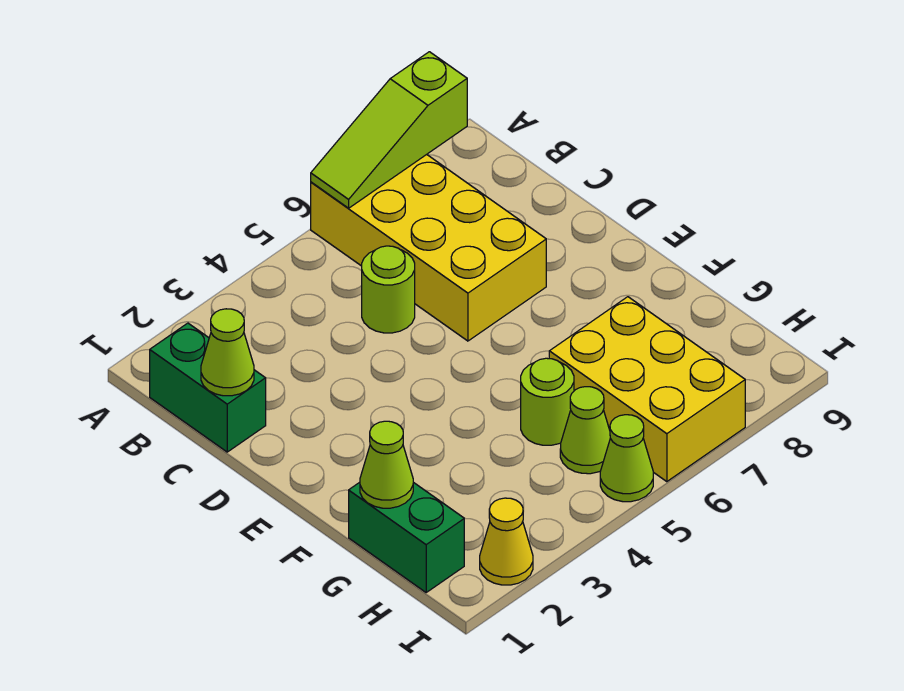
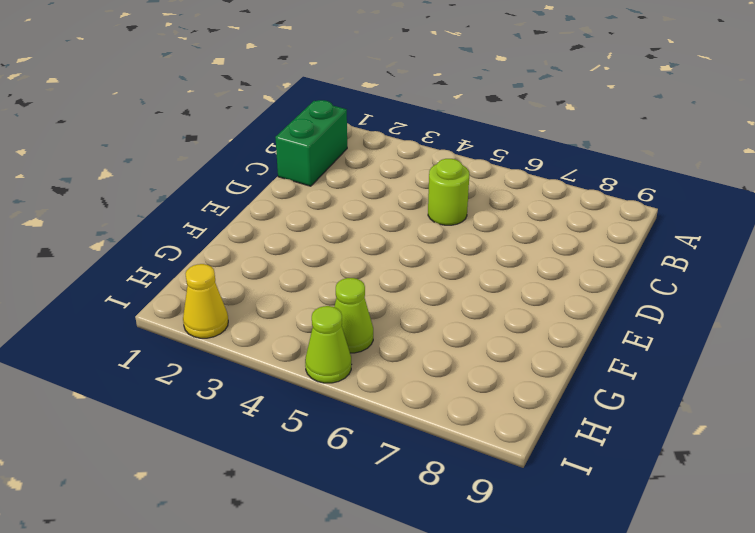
none -> yellow 2x4 brick [311,155,546,341]
none -> green 1x2 brick [349,482,464,592]
none -> lime 1x1 round brick [521,358,574,445]

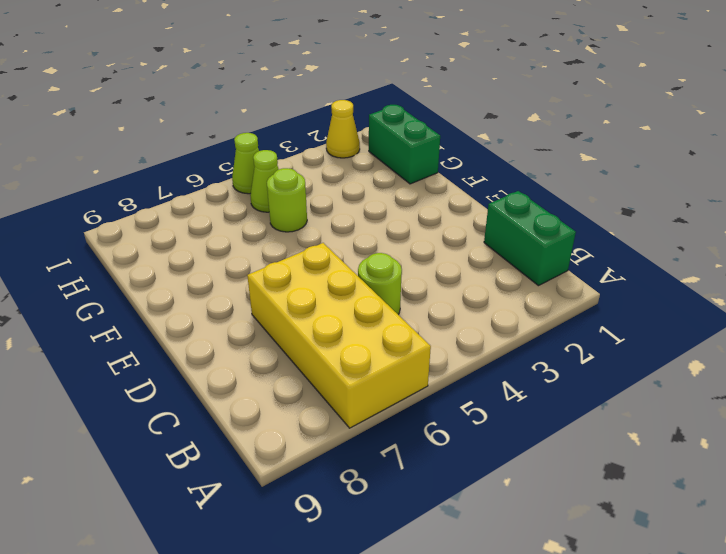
none -> yellow 2x3 brick [549,297,745,482]
none -> lime 1x3 slope [311,52,467,208]
none -> lime 1x1 cone [201,309,254,396]

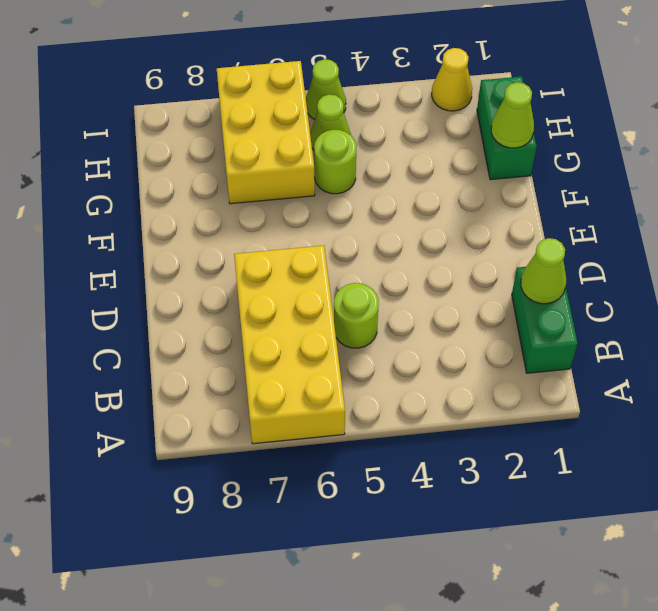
none -> lime 1x3 slope [311,52,467,208]

